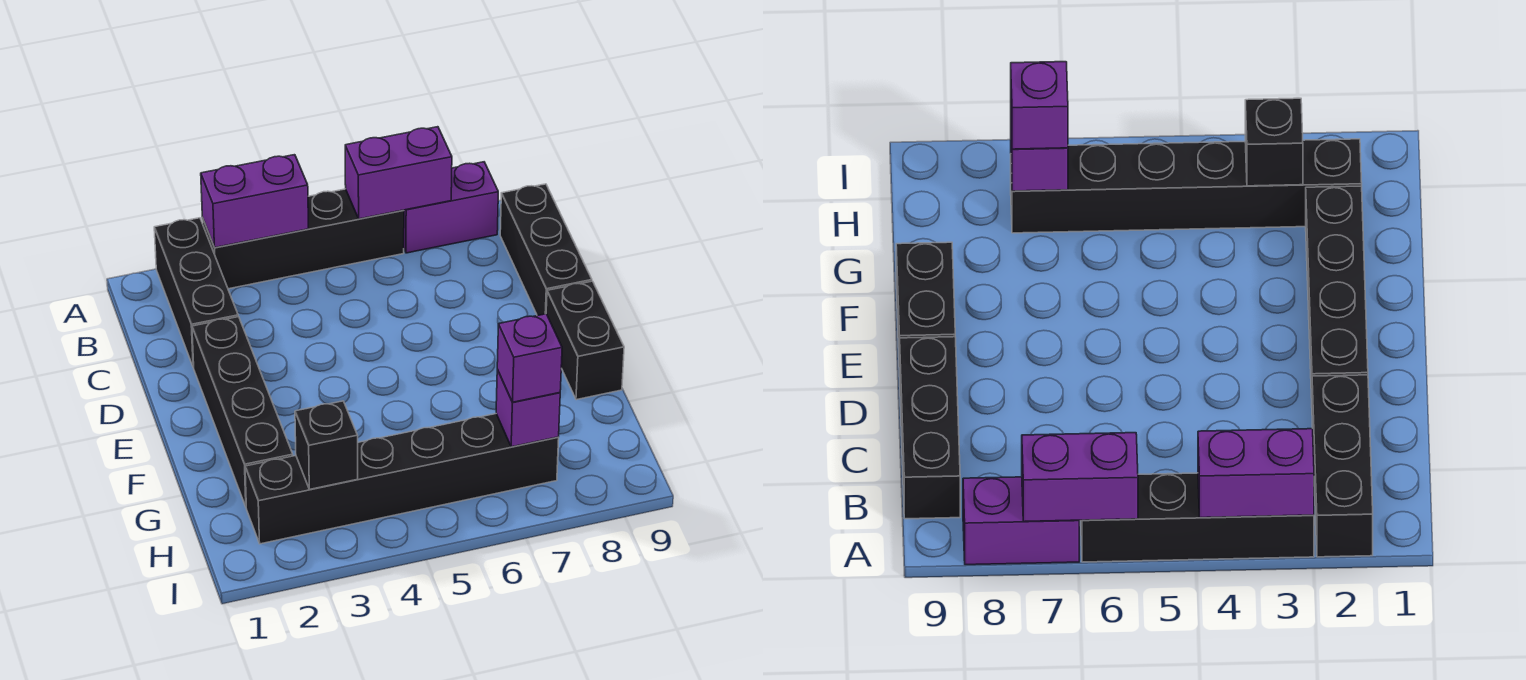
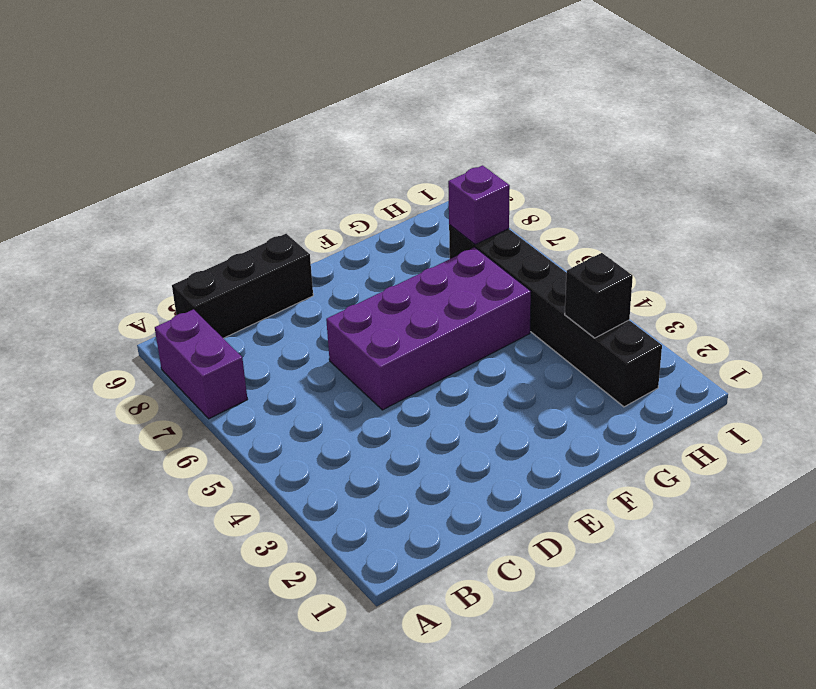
purple 2x4 brick [326,247,531,410] -> none
none -> black 1x3 brick [154,218,238,368]
none -> black 1x4 brick [202,189,404,289]
none -> black 1x4 brick [192,317,293,506]

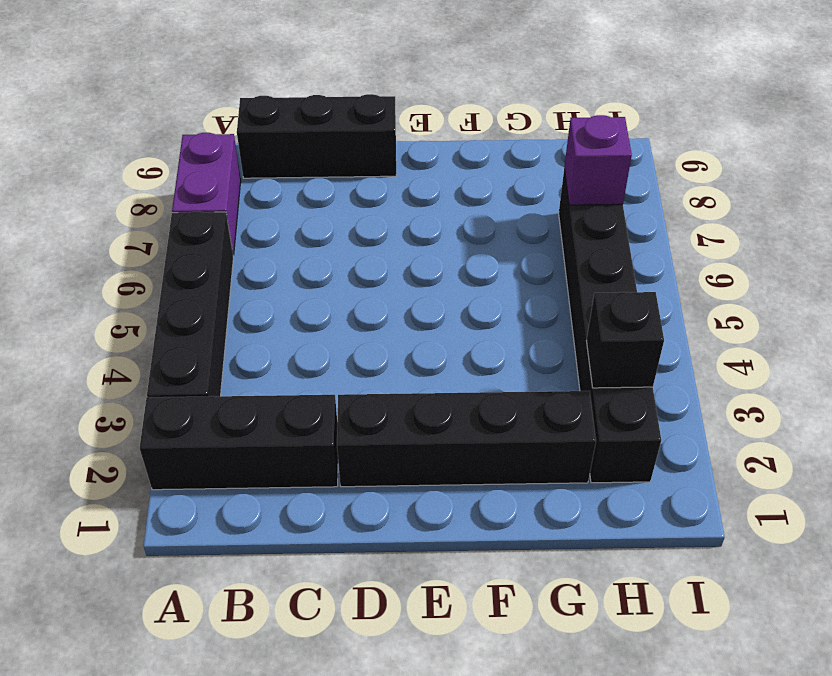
none -> black 1x2 brick [546,281,624,400]
none -> purple 1x2 brick [201,155,308,248]
none -> purple 1x2 brick [345,127,452,219]

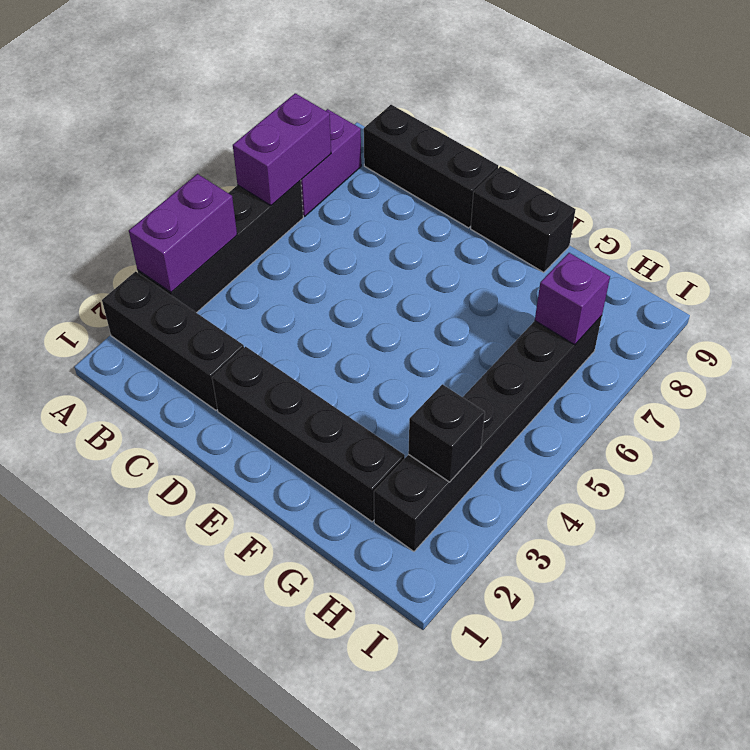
none -> purple 1x1 brick [497,314,562,402]

